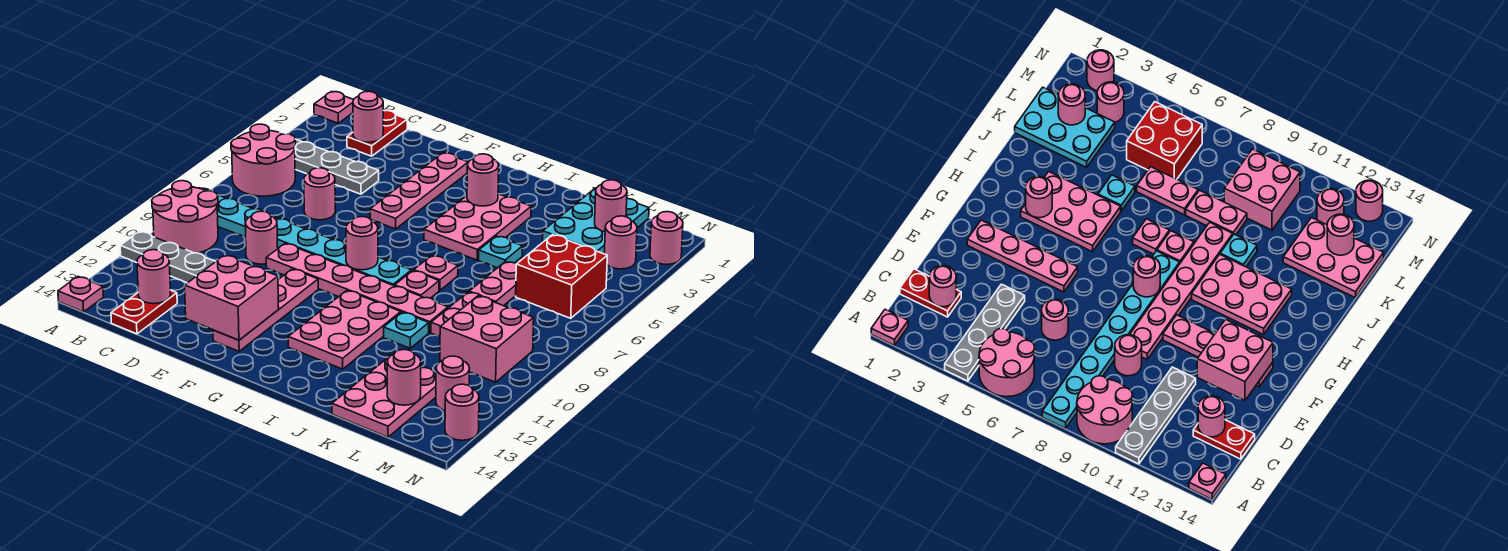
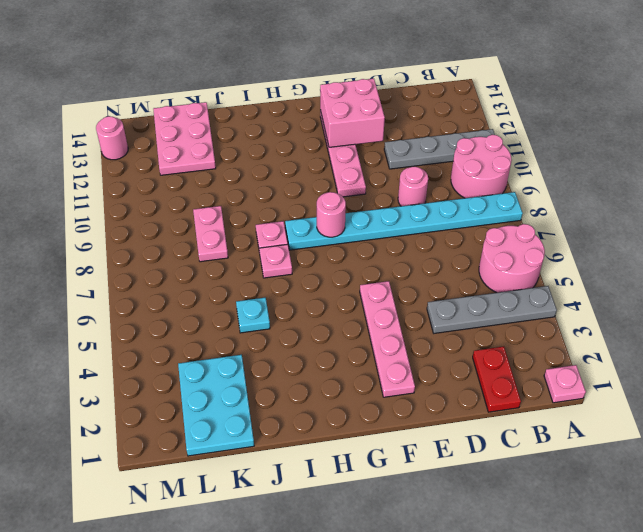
none -> pink 1x1 plate [58,277,103,312]
none -> red 1x2 plate [111,290,177,334]
none -> pink 1x1 round brick [304,168,335,220]
none -> pink 1x6 plate [266,243,448,332]

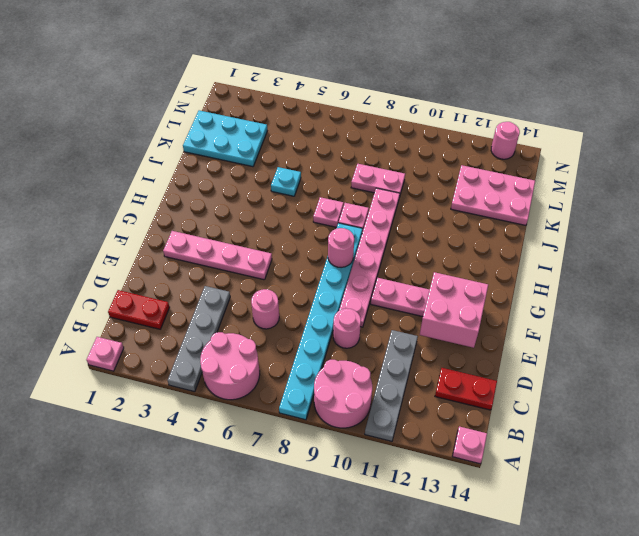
none -> pink 2x3 plate [424,194,531,260]
none -> pink 2x3 plate [288,291,401,369]
none -> cyan 1x1 plate [384,312,429,348]
none -> pink 1x2 plate [469,261,516,306]

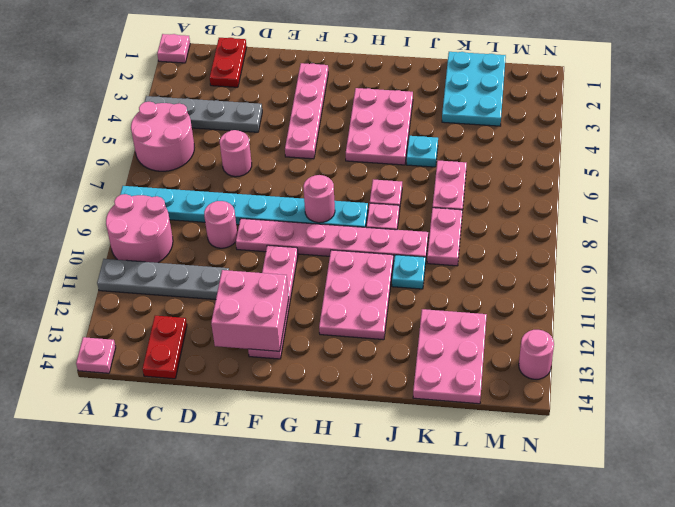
none -> red 2x2 brick [516,235,607,318]
none -> pink 2x2 brick [440,296,534,382]
none -> pink 1x1 round brick [604,216,637,269]
none -> pink 1x1 round brick [436,356,470,410]

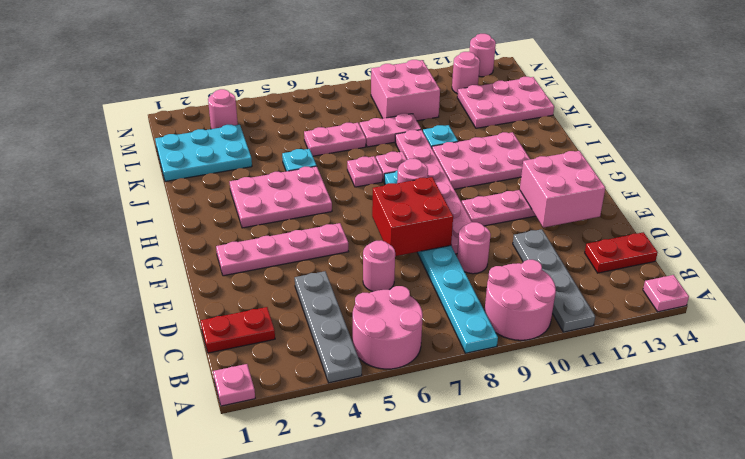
red 2x2 brick [372,177,453,256] -> red 2x2 brick moved to [516,235,607,318]
none -> pink 1x1 round brick [650,212,683,265]
none -> pink 1x1 round brick [353,91,383,142]
none -> pink 1x1 round brick [137,250,171,304]
none -> pink 1x1 round brick [467,154,499,206]

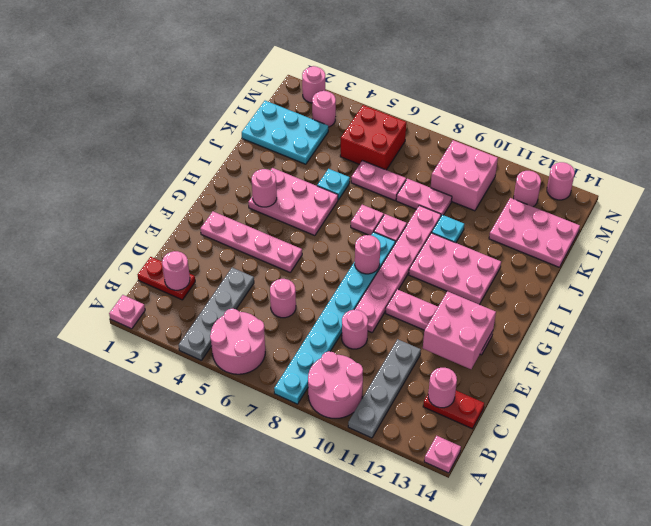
none -> pink 1x1 round brick [595,180,627,232]
none -> pink 1x1 round brick [387,350,421,405]

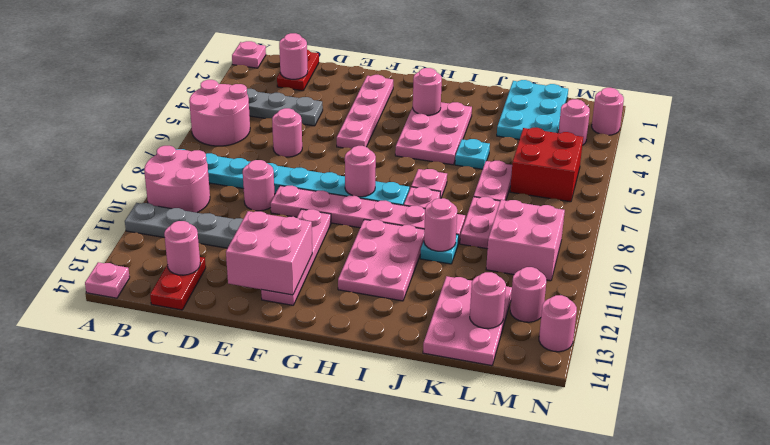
pink 1x1 round brick [424,198,457,251] -> pink 1x1 round brick moved to [595,180,627,232]

